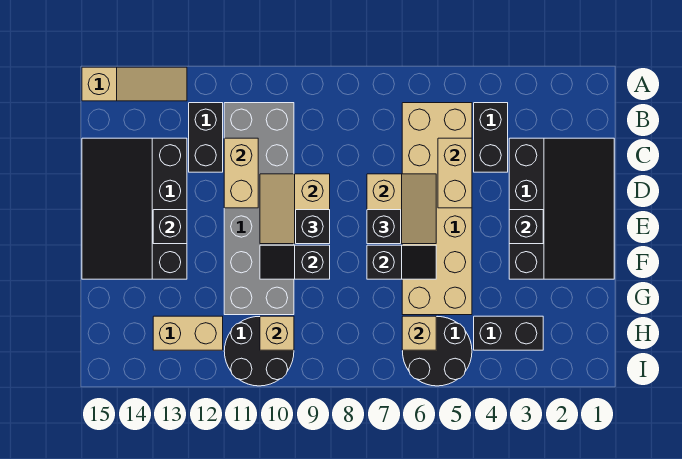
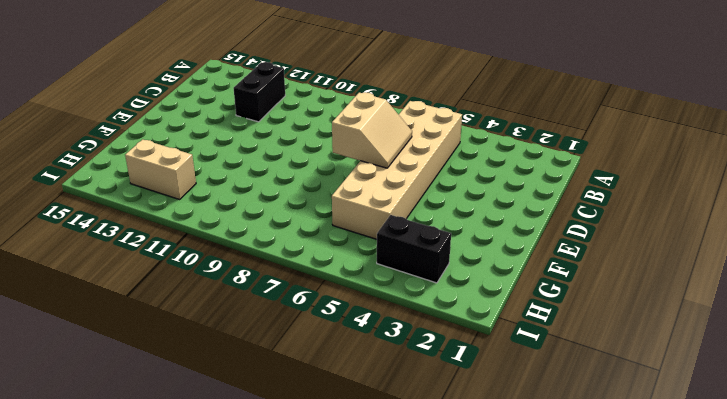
none -> tan 1x3 slope [82,67,187,101]
none -> black 1x2 brick [474,103,508,172]
none -> grey 2x6 brick [224,103,294,315]

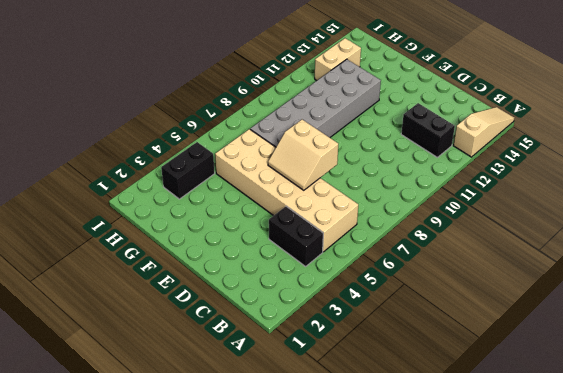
tan 1x3 slope [453,107,514,157] -> tan 1x3 slope turned to [82,67,187,101]
grey 2x6 brick [250,59,381,147] -> grey 2x6 brick turned to [224,103,294,315]
none -> black 3x4 slope [509,138,614,279]
none -> black 3x4 slope [82,138,187,279]
none -> black 2x2 round brick [403,317,472,386]

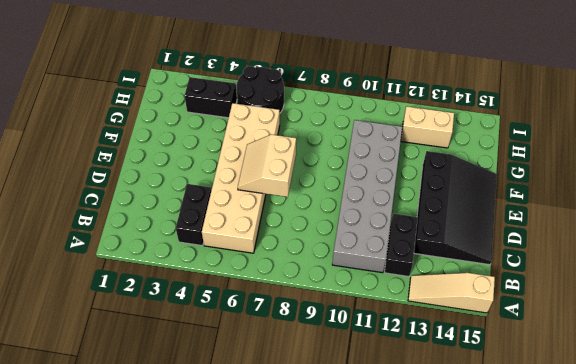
none -> black 3x4 slope [509,138,614,279]
none -> black 2x2 round brick [224,317,294,386]
none -> tan 1x2 brick [438,138,472,208]

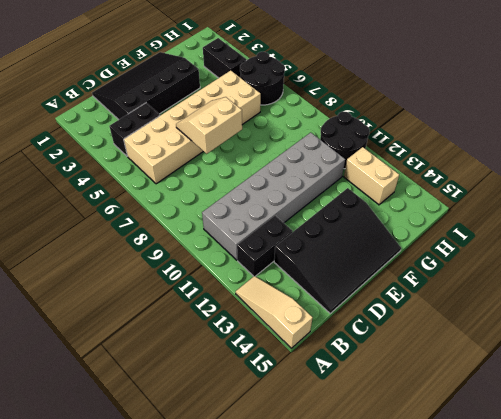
none -> tan 1x2 brick [438,138,472,208]
none -> tan 1x2 brick [224,138,258,208]
none -> tan 2x2 slope [260,174,330,244]

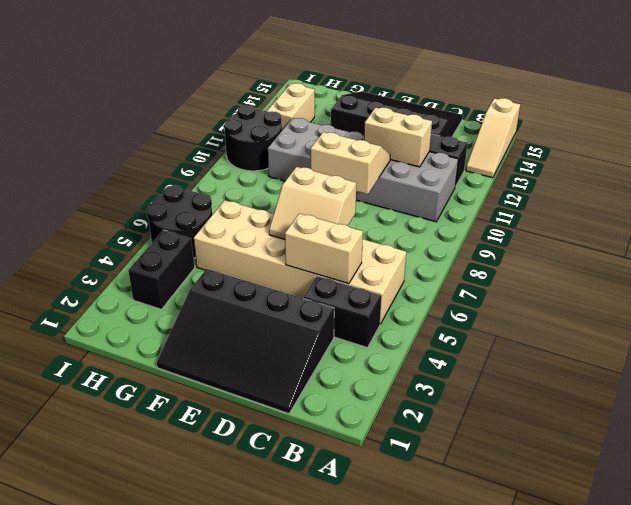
none -> black 1x1 brick [509,210,543,244]
none -> black 1x1 brick [153,210,187,244]
none -> black 1x2 slope [367,245,436,279]

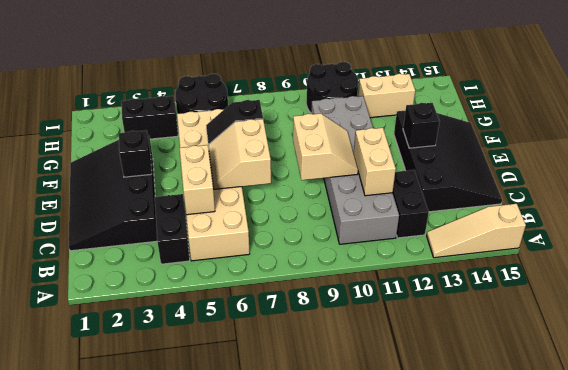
none -> black 1x2 slope [260,245,330,279]
none -> tan 1x1 brick [402,316,436,350]
none -> tan 1x1 brick [260,316,294,350]

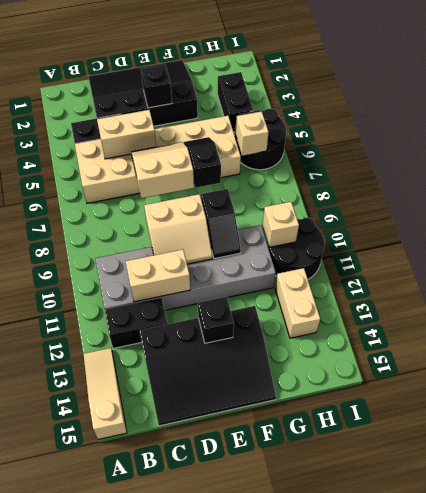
none -> black 1x1 brick [367,210,401,244]
none -> black 1x1 brick [296,210,330,244]

